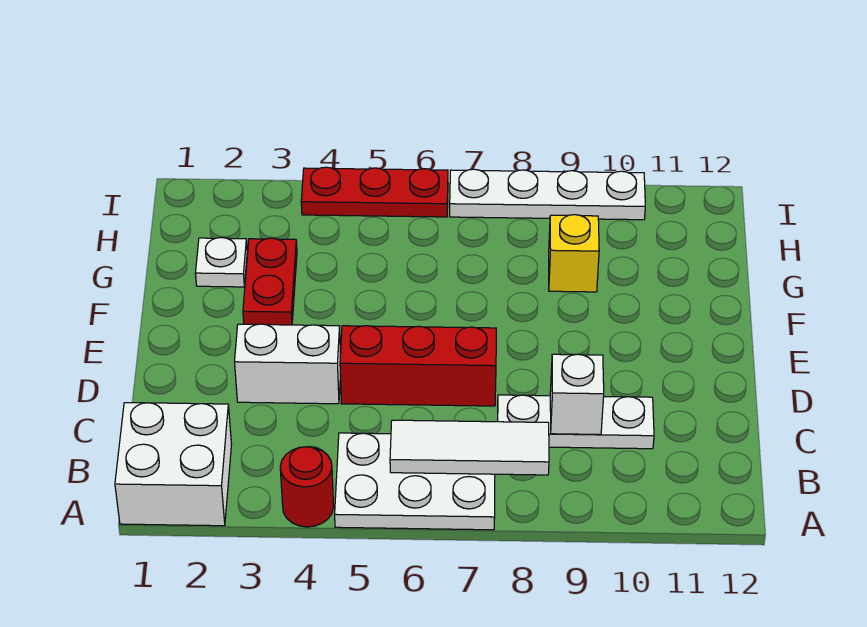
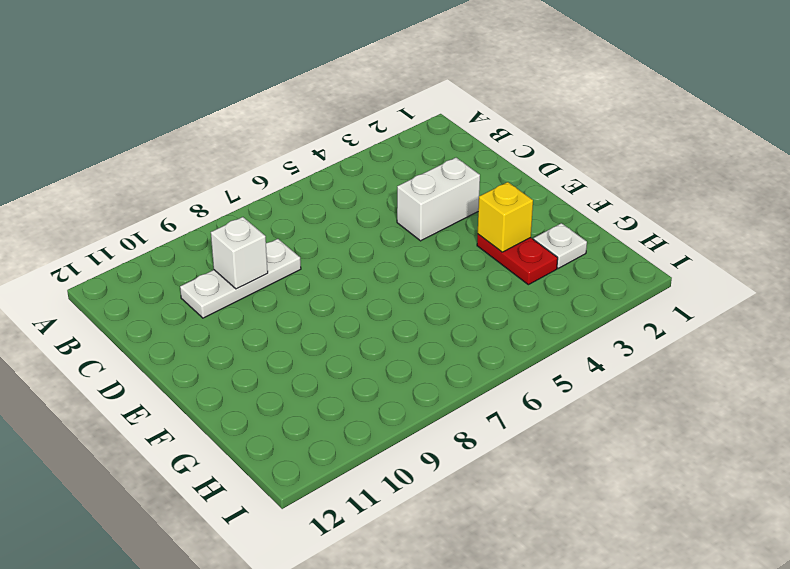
yellow 1x1 brick [478,182,533,252] -> yellow 1x1 brick moved to [549,215,599,292]
none -> white 2x2 brick [115,403,232,526]
none -> red 1x1 round brick [280,447,334,527]
none -> white 2x3 plate [335,433,495,530]

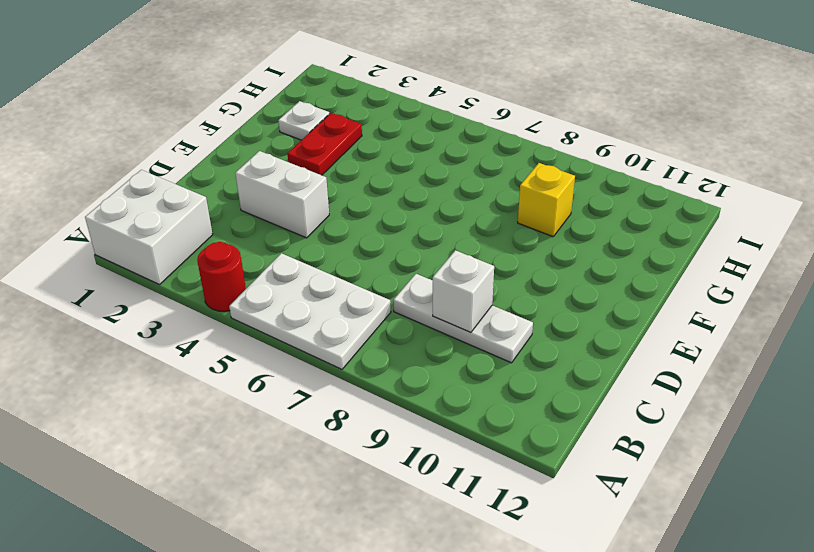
none -> red 1x3 brick [340,326,496,406]
none -> red 1x3 plate [301,167,448,217]
none -> white 1x4 plate [450,169,645,220]

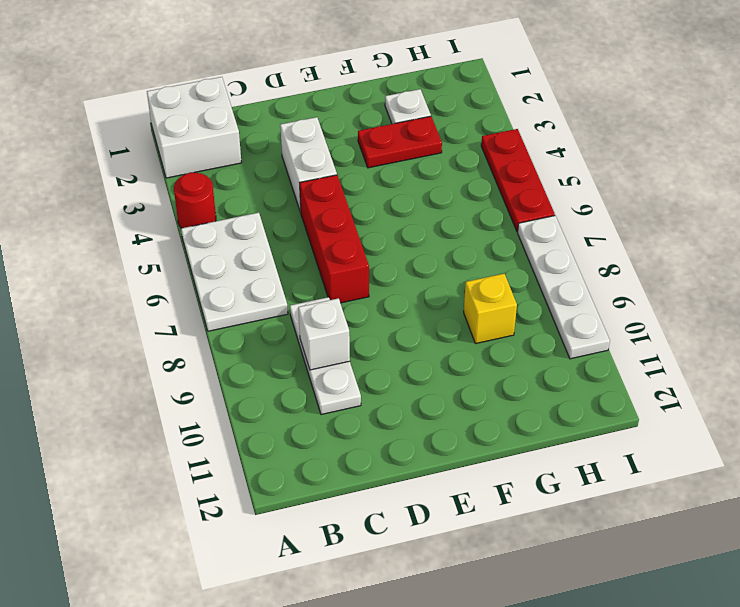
none -> white 1x3 tile [390,420,549,475]

